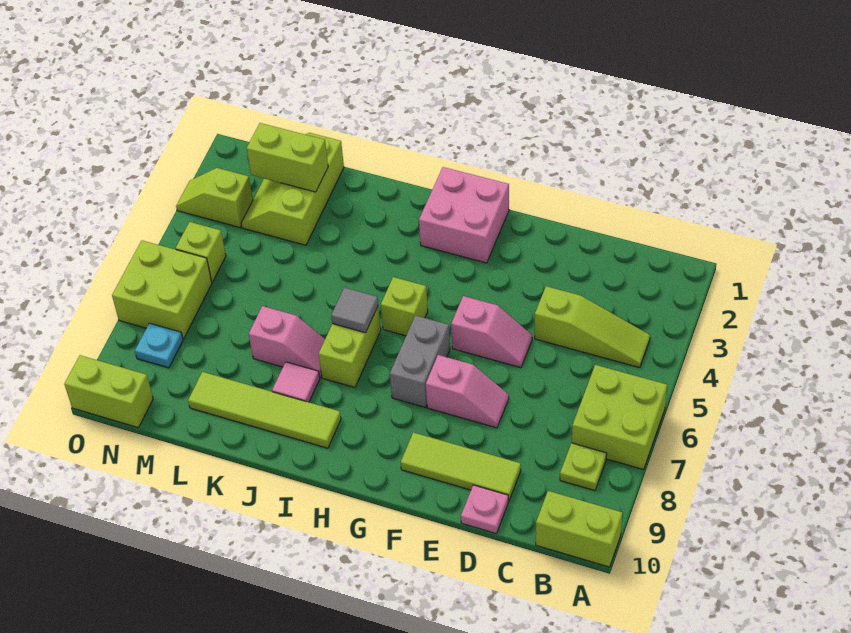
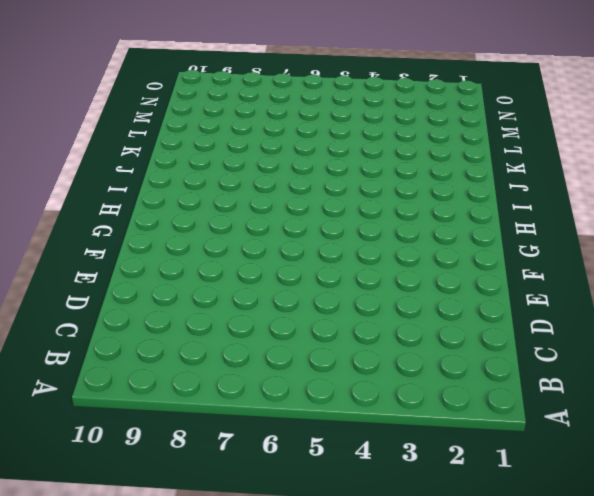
none -> lime 2x2 brick [572,365,667,470]
none -> lime 1x2 brick [536,491,622,567]
none -> lime 1x3 slope [535,286,650,368]

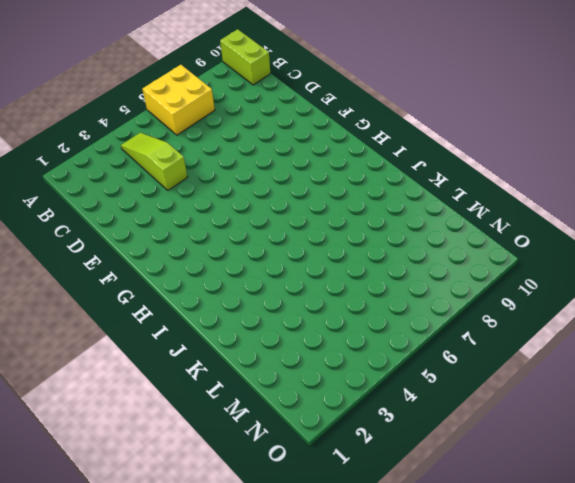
yellow 2x2 brick [142,65,215,135] -> lime 2x2 brick [572,365,667,470]
none -> lime 1x1 plate [560,443,607,491]
none -> lime 1x3 tile [401,432,521,501]
none -> pink 1x1 plate [461,485,508,533]

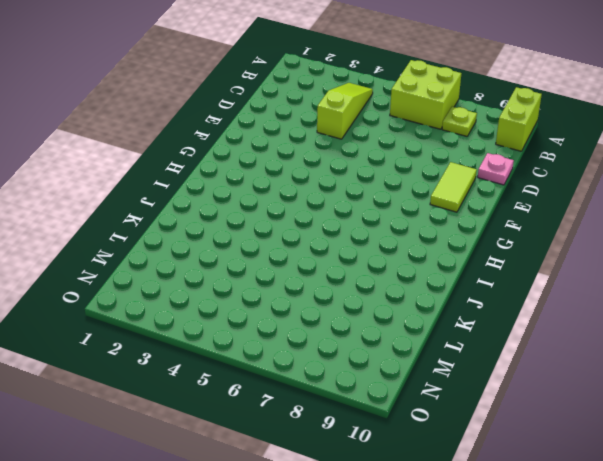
lime 1x2 tile [430,162,477,212] -> lime 1x3 tile [401,432,521,501]
none -> pink 1x2 slope [451,296,532,368]
none -> pink 1x2 slope [426,355,509,428]
none -> pink 2x2 brick [419,167,509,263]

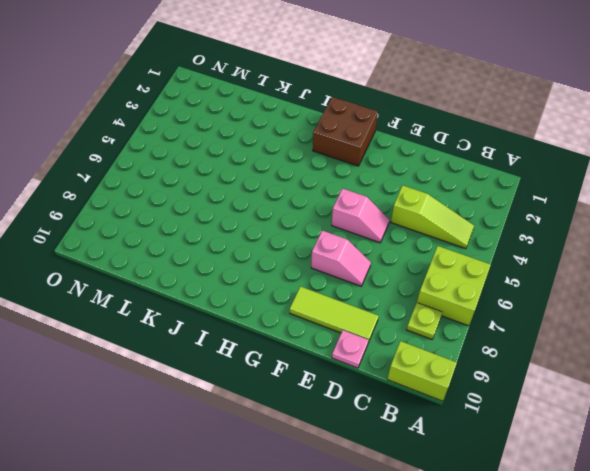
brown 2x2 brick [313,97,378,166] -> pink 2x2 brick [419,167,509,263]
none -> grey 1x2 brick [390,315,450,408]
none -> lime 1x1 brick [381,277,428,336]
none -> lime 1x2 brick [319,307,381,387]

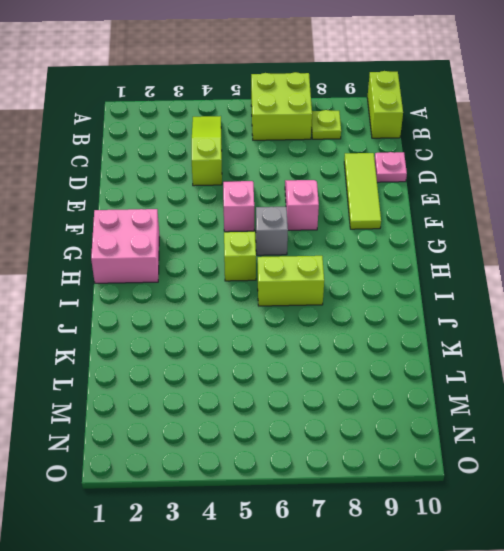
grey 1x1 brick [256,207,288,255] -> grey 1x2 brick [390,315,450,408]
none -> lime 1x4 tile [188,372,341,448]
none -> pink 1x2 slope [249,306,325,377]
none -> pink 1x1 tile [272,362,320,402]

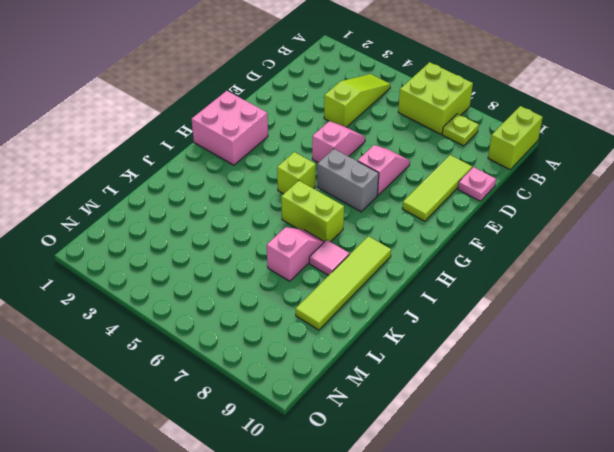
none -> lime 2x3 slope [241,133,344,245]
none -> lime 1x2 slope [176,168,253,227]
none -> lime 1x1 brick [176,222,226,282]

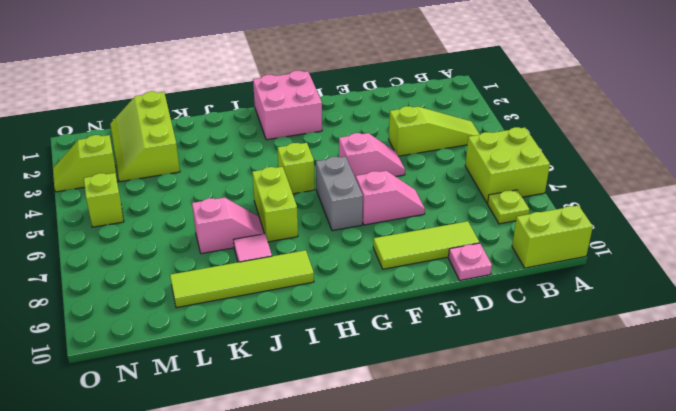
none -> lime 2x2 brick [112,240,212,339]
none -> cyan 1x1 plate [135,323,183,368]
none -> lime 1x2 brick [64,355,153,427]

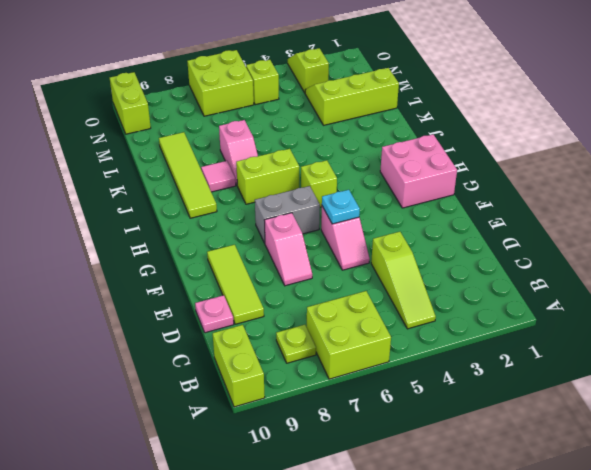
cyan 1x1 plate [322,190,360,224] -> cyan 1x1 plate moved to [135,323,183,368]
none -> grey 1x1 tile [331,288,378,333]
none -> lime 1x2 brick [247,123,328,192]

